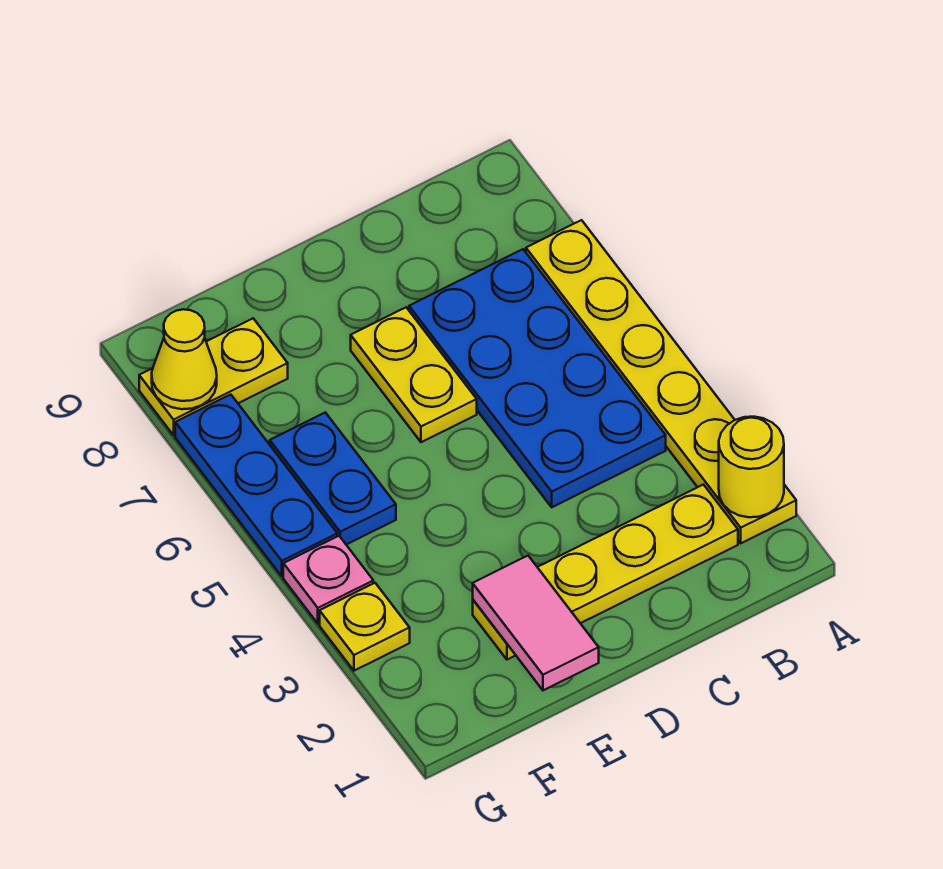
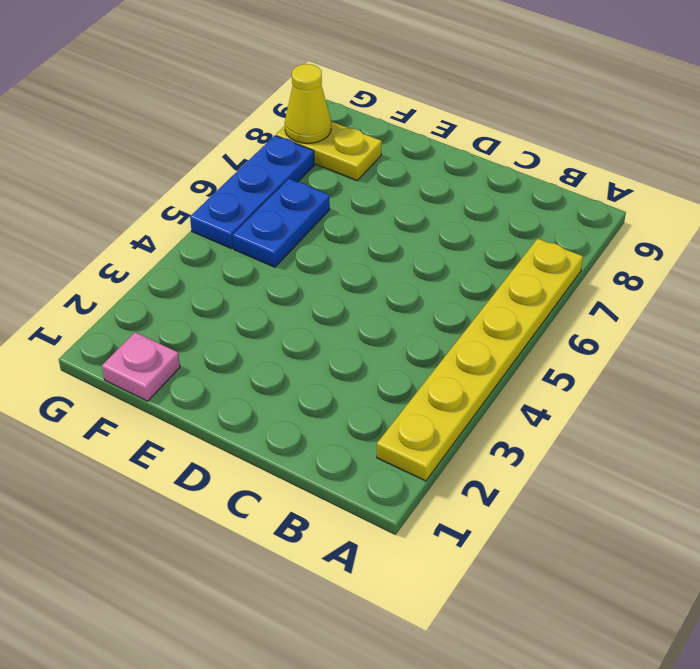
pink 1x1 plate [102,332,180,401] -> pink 1x1 plate moved to [283,536,373,624]
none -> yellow 1x4 plate [473,485,738,660]
none -> blue 2x4 plate [409,249,666,507]
none -> yellow 1x2 plate [351,308,477,442]

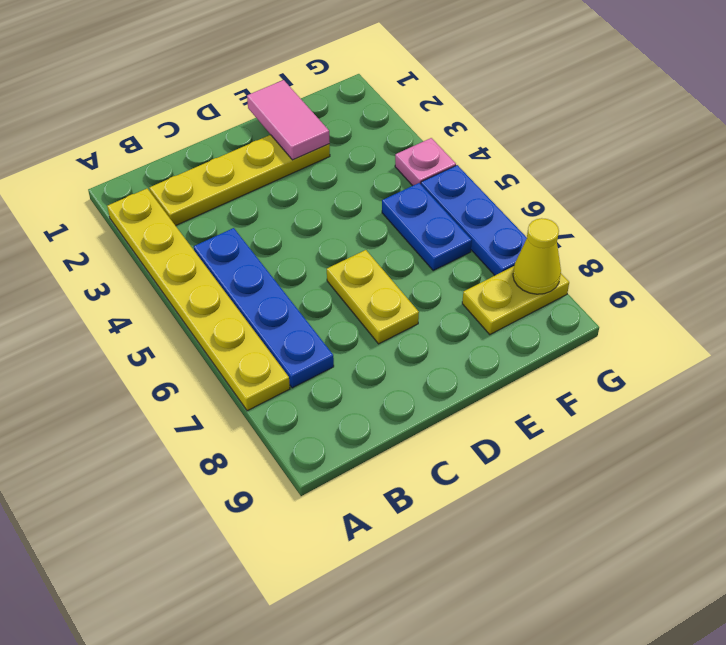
blue 1x4 plate [194,228,334,388] -> blue 2x4 plate [409,249,666,507]
none -> yellow 1x1 plate [320,583,410,671]
none -> yellow 1x1 round brick [719,417,784,517]

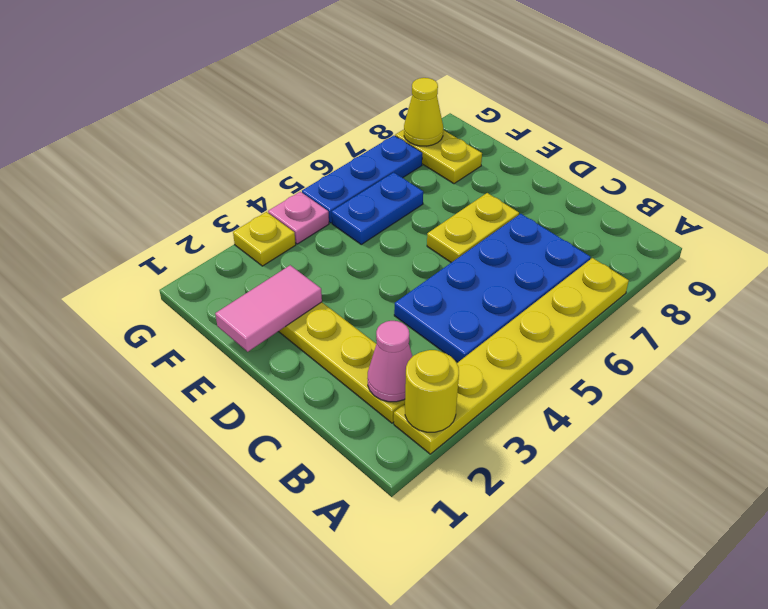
pink 1x1 cone [367,321,413,402] -> none

